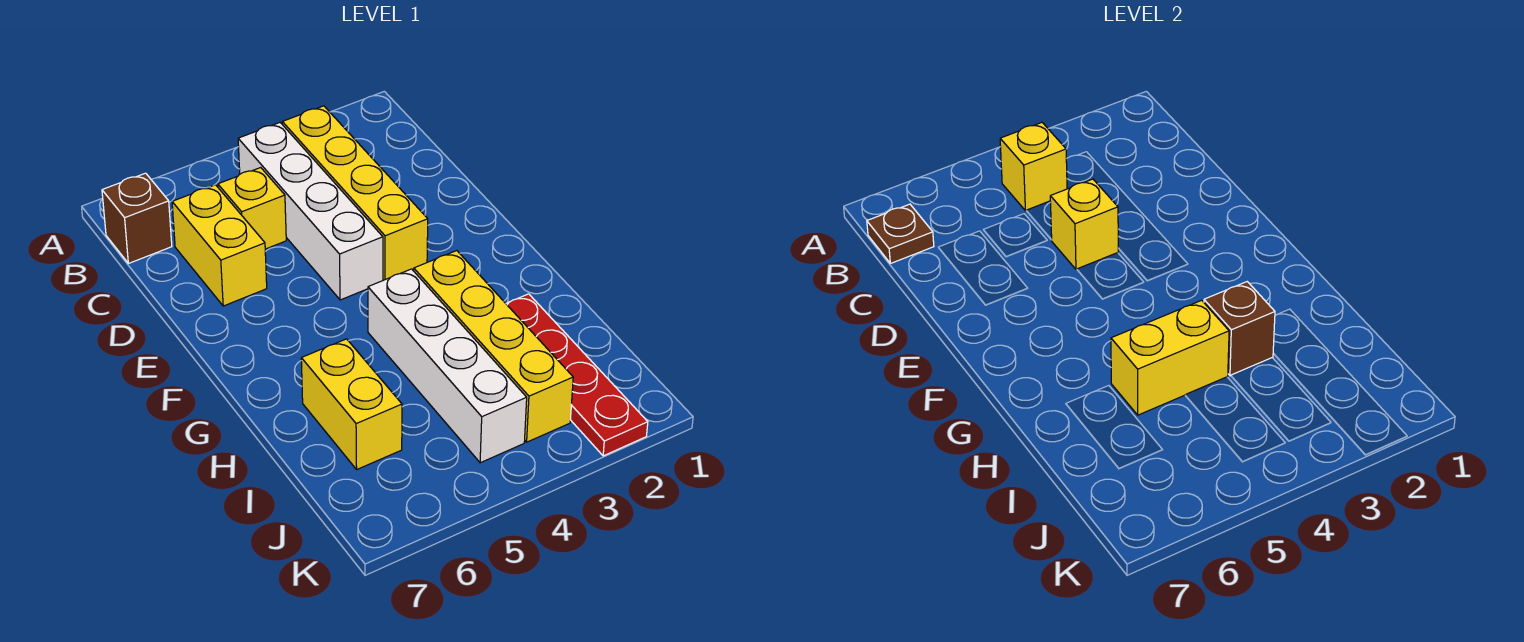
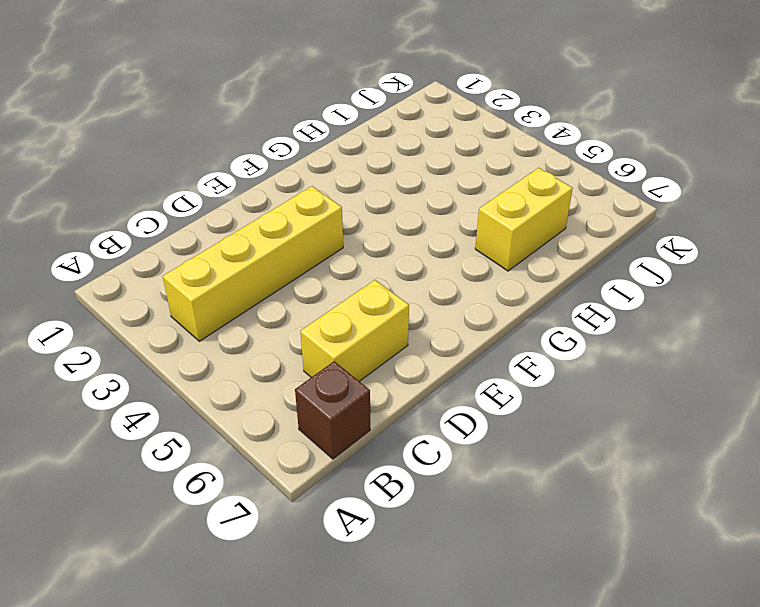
none -> white 1x4 brick [238,123,383,300]
none -> yellow 1x1 brick [218,168,286,249]
none -> yellow 1x4 brick [414,251,573,442]

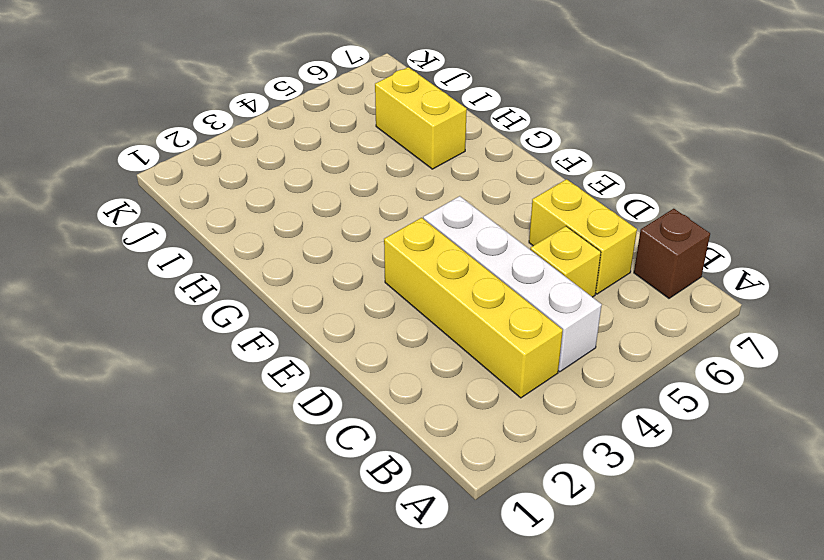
none -> yellow 1x4 brick [414,251,573,442]
none -> white 1x4 brick [368,269,527,463]
none -> red 1x4 plate [506,294,648,456]

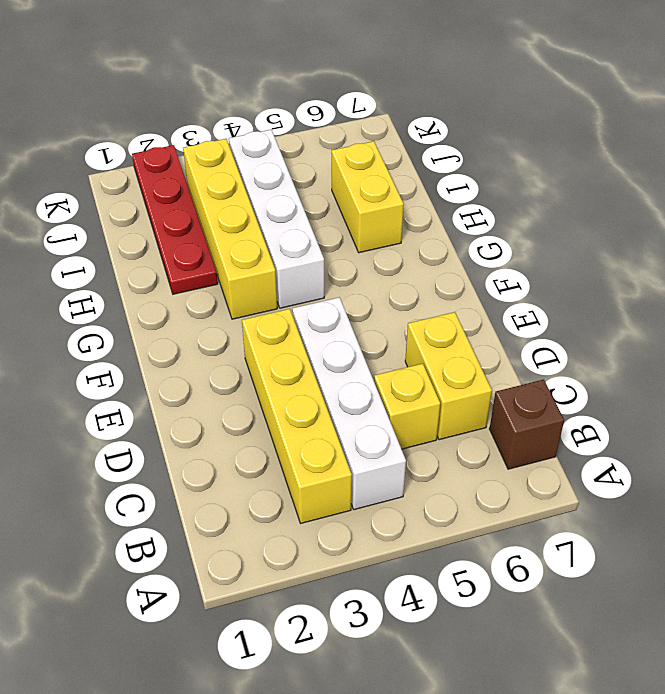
none -> yellow 1x1 brick [1000,123,1067,211]
none -> brown 1x1 plate [867,204,934,263]
none -> yellow 1x1 brick [1050,179,1118,270]

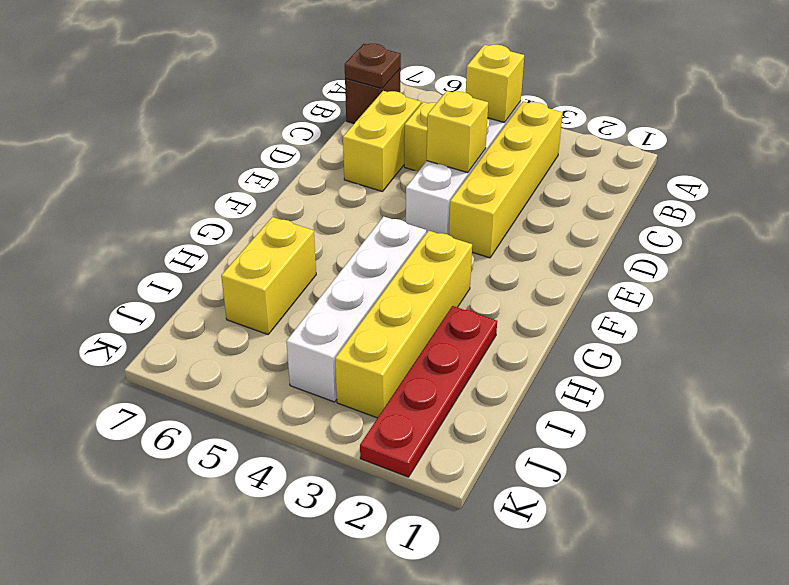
none -> brown 1x1 brick [1204,282,1275,376]
none -> yellow 1x2 brick [1111,300,1229,415]

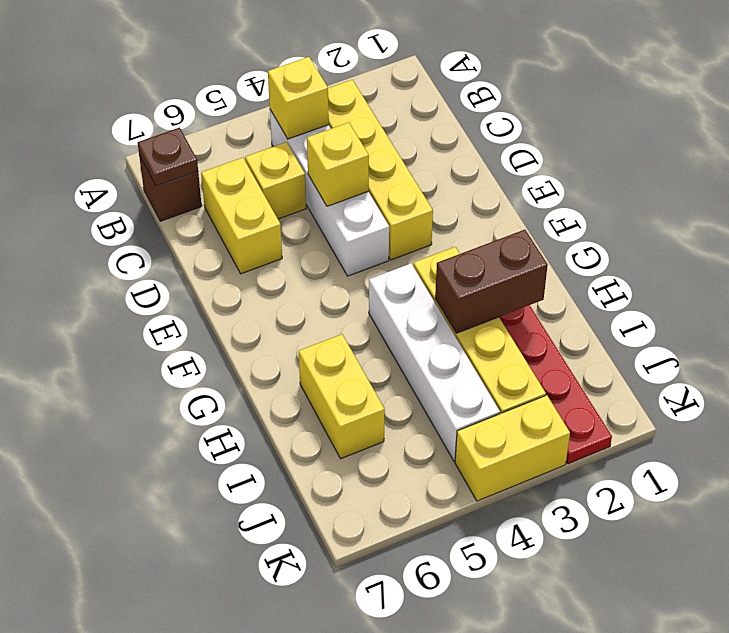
brown 1x2 brick [435,230,548,333] -> brown 1x1 brick [1204,282,1275,376]
yellow 1x2 brick [455,395,570,501] -> yellow 1x2 brick moved to [1111,300,1229,415]

